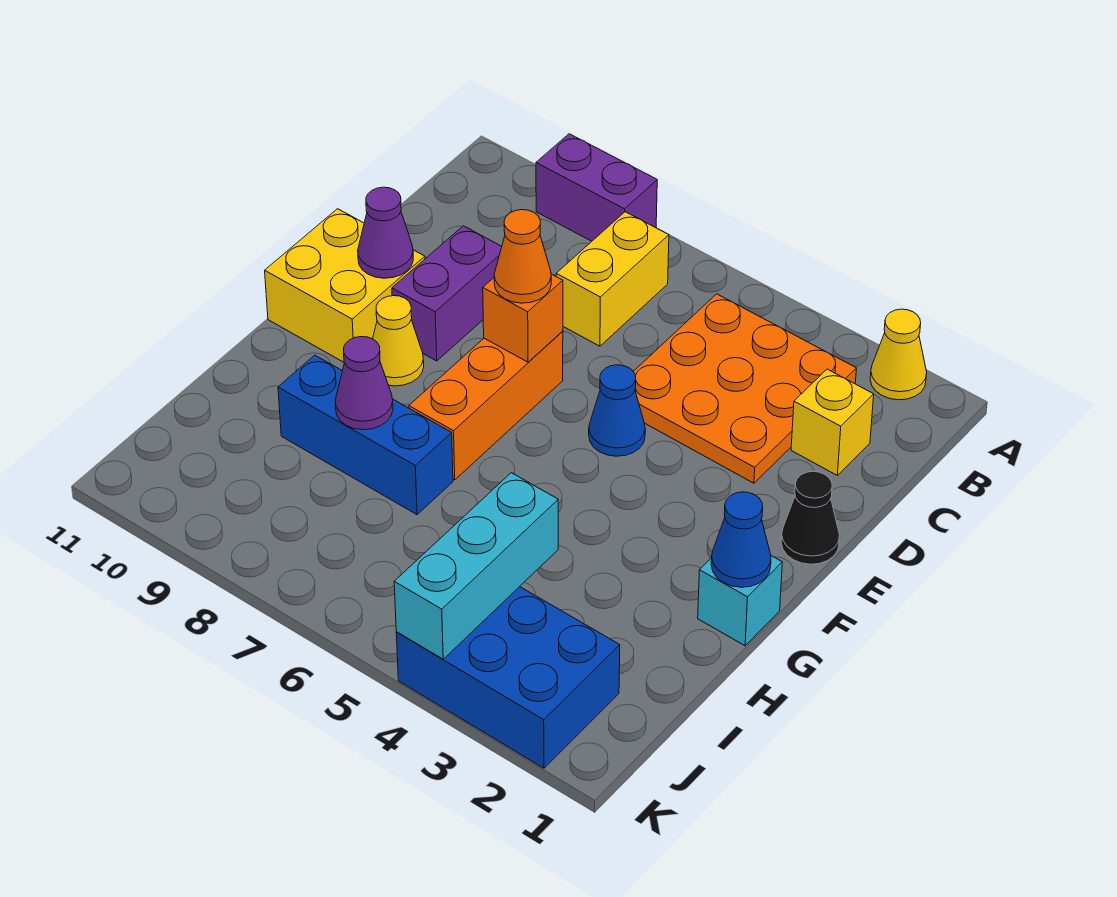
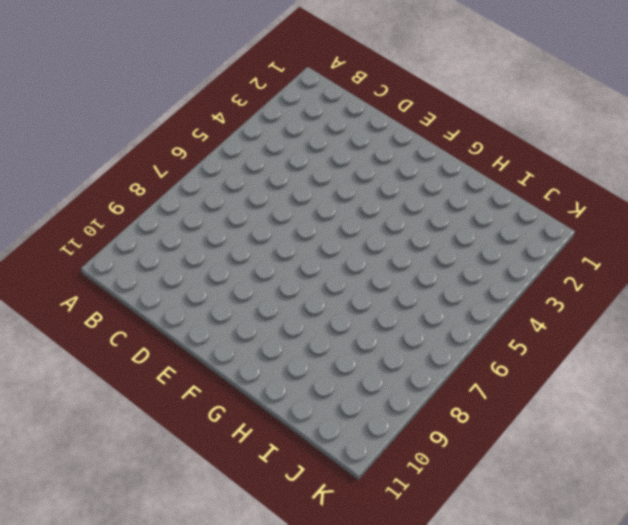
none -> yellow 1x1 cone [870,309,927,400]
none -> purple 1x2 brick [536,134,657,241]
none -> orange 3x3 plate [633,294,856,483]

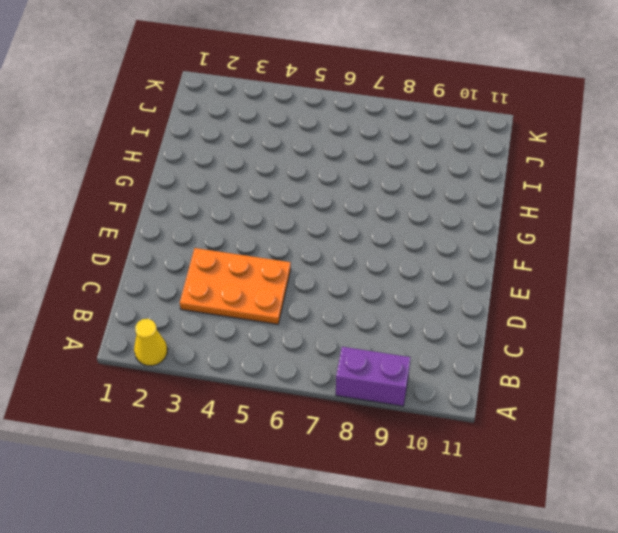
orange 2x3 plate [180,248,291,324] -> orange 3x3 plate [633,294,856,483]
none -> yellow 1x2 brick [556,212,669,346]
none -> yellow 1x1 brick [791,369,874,475]
none -> purple 1x2 brick [392,226,502,361]

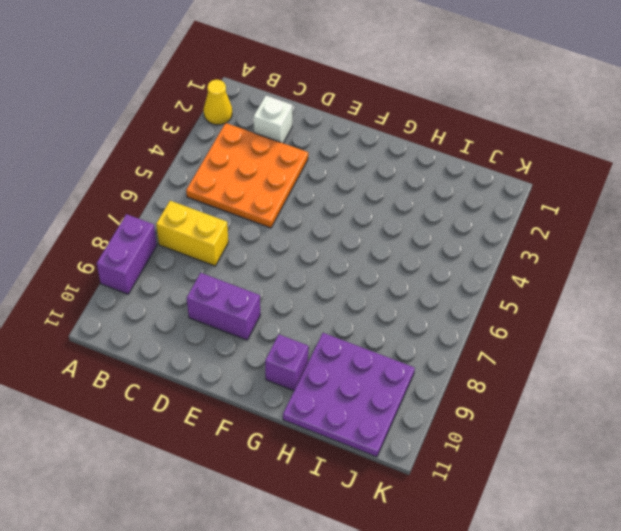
white 1x1 brick [253,96,292,143] -> yellow 1x1 brick [791,369,874,475]
purple 1x1 brick [265,334,308,391] -> none
purple 3x3 plate [283,333,415,457] -> blue 1x3 brick [278,355,453,515]
none -> black 1x1 cone [781,471,840,564]
none -> blue 1x1 cone [589,365,645,456]
none -> orange 1x3 brick [409,331,563,480]

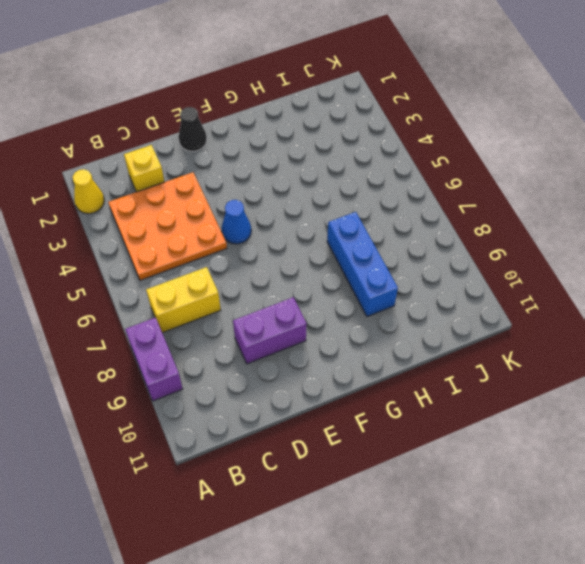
none -> orange 1x3 brick [409,331,563,480]
none -> yellow 2x2 brick [265,209,425,362]
none -> yellow 1x1 cone [373,296,424,386]

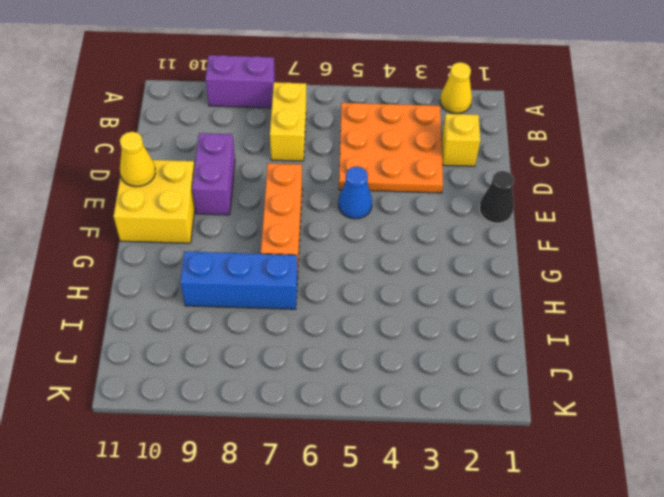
yellow 1x1 cone [120,132,155,187] -> yellow 1x1 cone moved to [373,296,424,386]
none -> cyan 1x1 brick [698,556,782,646]
none -> blue 2x3 brick [396,587,620,768]
none -> orange 1x1 brick [483,274,563,362]

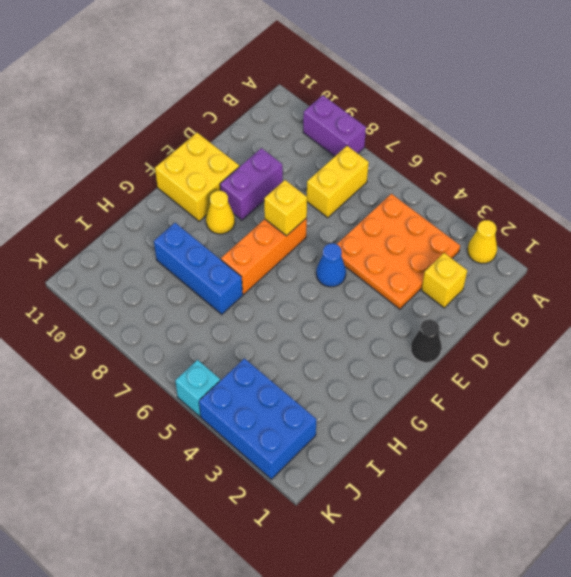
yellow 1x1 brick [264,180,307,236] -> orange 1x1 brick [483,274,563,362]
cyan 1x1 brick [175,360,220,417] -> cyan 1x1 brick moved to [698,556,782,646]
none -> purple 1x1 cone [358,187,413,278]
none -> blue 1x1 cone [711,492,771,587]
none -> purple 1x1 cone [335,337,393,430]

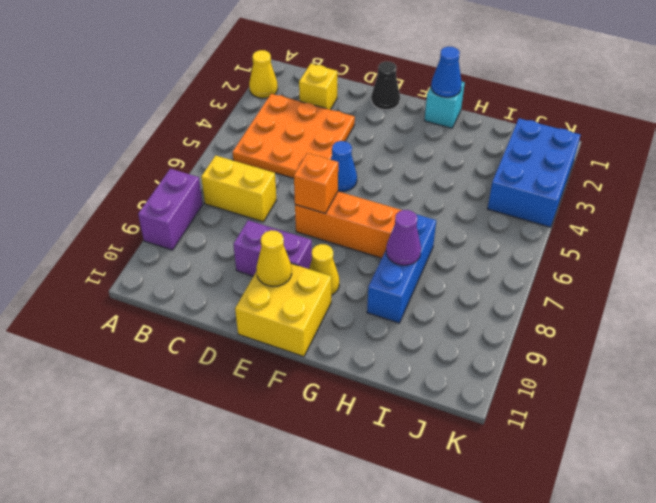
yellow 1x1 cone [256,230,292,287] -> purple 1x1 cone [358,187,413,278]
none -> cyan 1x3 brick [394,473,558,659]
none -> orange 1x1 cone [494,210,551,303]

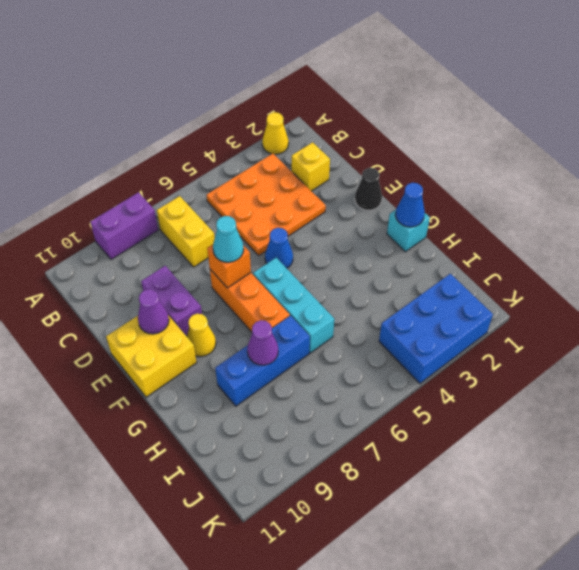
cyan 1x1 cone [213,216,244,262] -> orange 1x1 cone [494,210,551,303]
cyan 1x3 brick [253,258,334,353] -> cyan 1x3 brick moved to [394,473,558,659]

